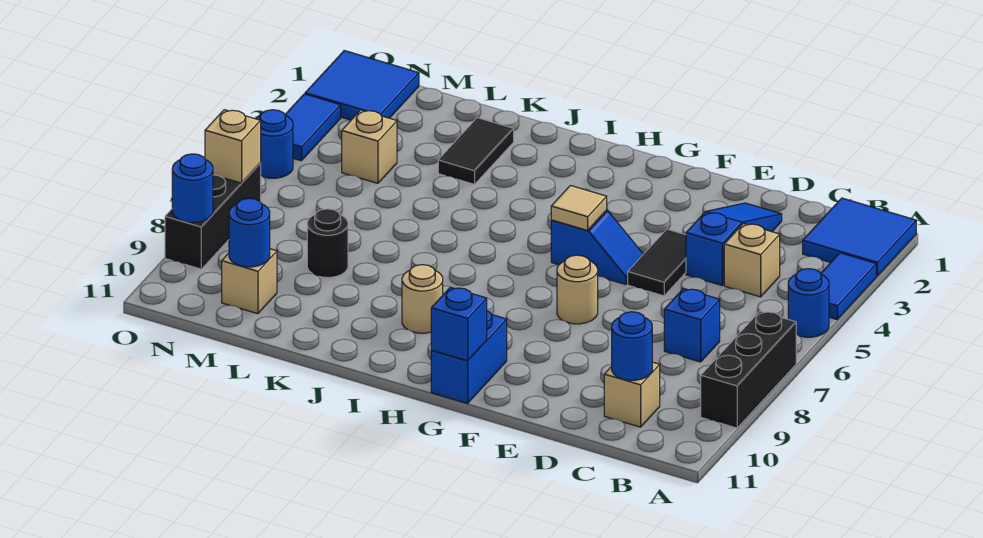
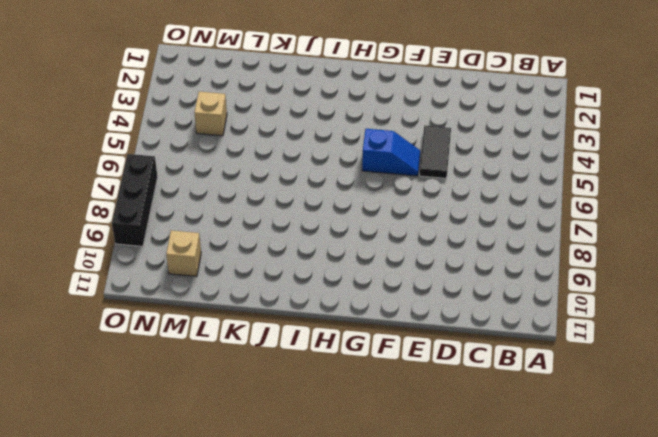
none -> blue 2x2 tile [803,198,916,276]
none -> blue 1x2 tile [821,253,876,319]
none -> blue 1x1 round brick [788,269,829,337]

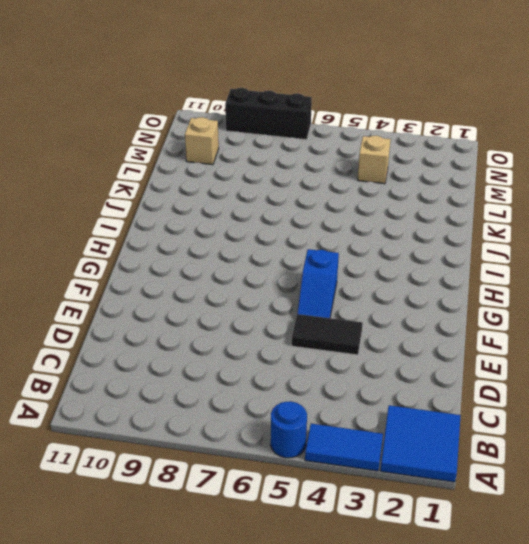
none -> black 1x3 brick [701,311,796,428]
none -> tan 1x1 brick [724,223,780,297]
none -> blue 1x1 brick [664,289,720,362]

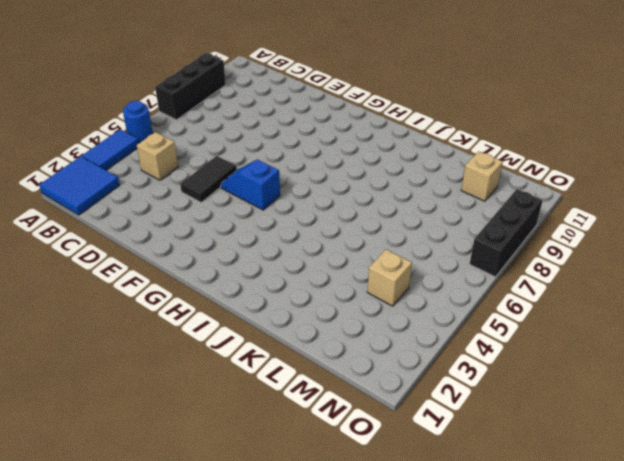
none -> blue 1x1 brick [664,289,720,362]
none -> tan 1x1 brick [604,362,660,427]
none -> blue 1x3 slope [686,203,782,285]

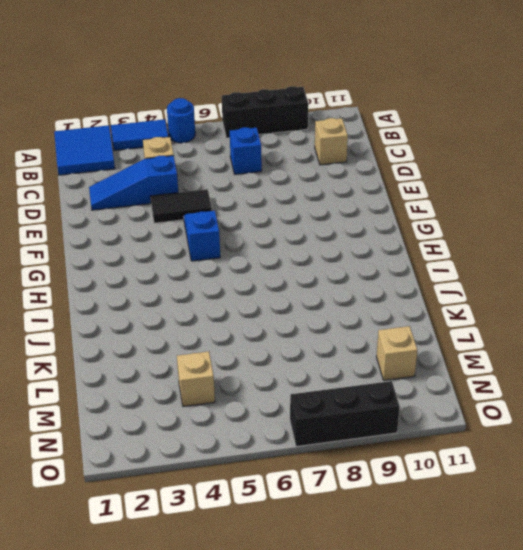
none -> tan 1x1 round brick [557,255,598,324]
none -> blue 1x2 brick [431,311,507,403]
none -> tan 1x1 round brick [402,265,443,333]

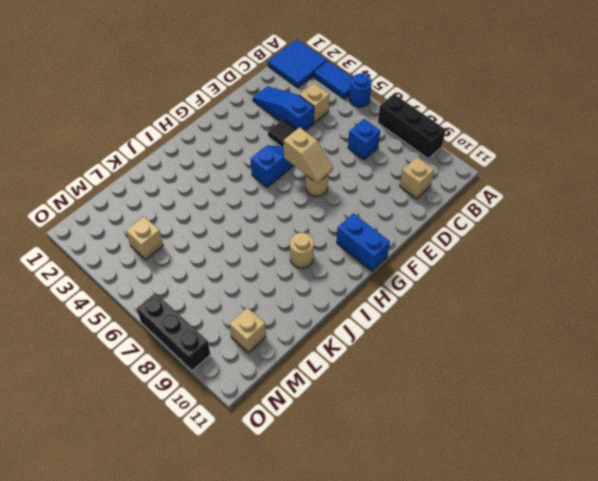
tan 1x2 slope [284,127,333,183] -> none
none -> black 1x2 tile [438,118,514,184]
none -> black 1x1 round brick [307,209,348,278]
none -> blue 2x2 tile [305,51,419,120]

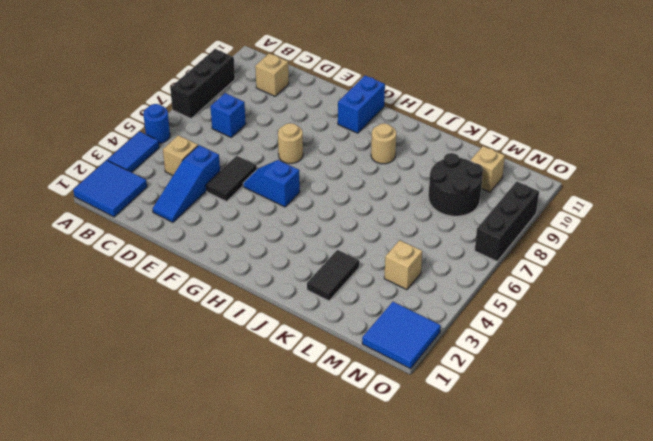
black 2x2 round brick [429,153,483,216] -> black 1x1 round brick [307,209,348,278]
none -> blue 1x2 tile [285,94,341,161]
none -> blue 1x1 round brick [255,110,293,178]
none -> blue 1x1 round brick [612,312,652,380]

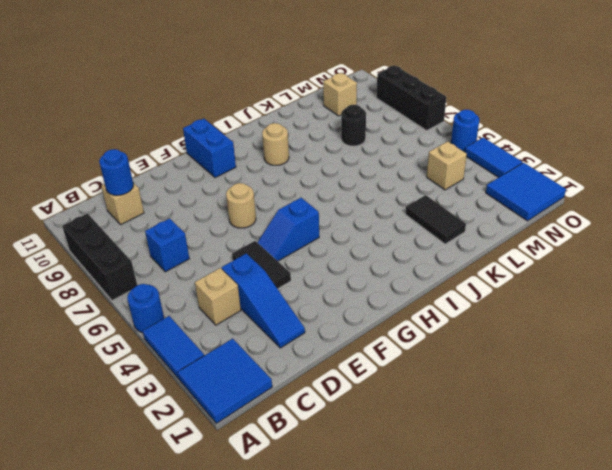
none -> tan 1x1 tile [551,186,607,231]
none -> blue 1x1 brick [431,287,487,361]
none -> blue 1x1 round brick [229,198,270,267]

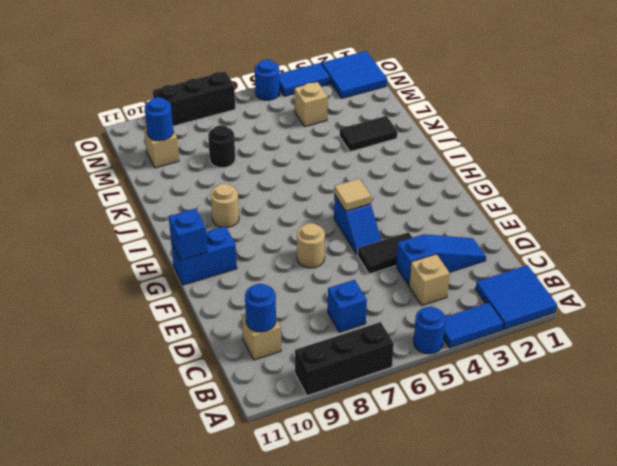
none -> tan 1x1 brick [205,110,261,183]
none -> blue 1x1 round brick [172,154,213,222]

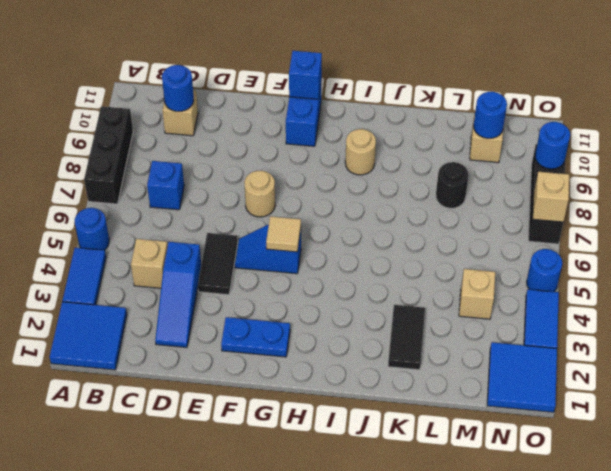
blue 1x2 plate [221,317,290,357] -> none

